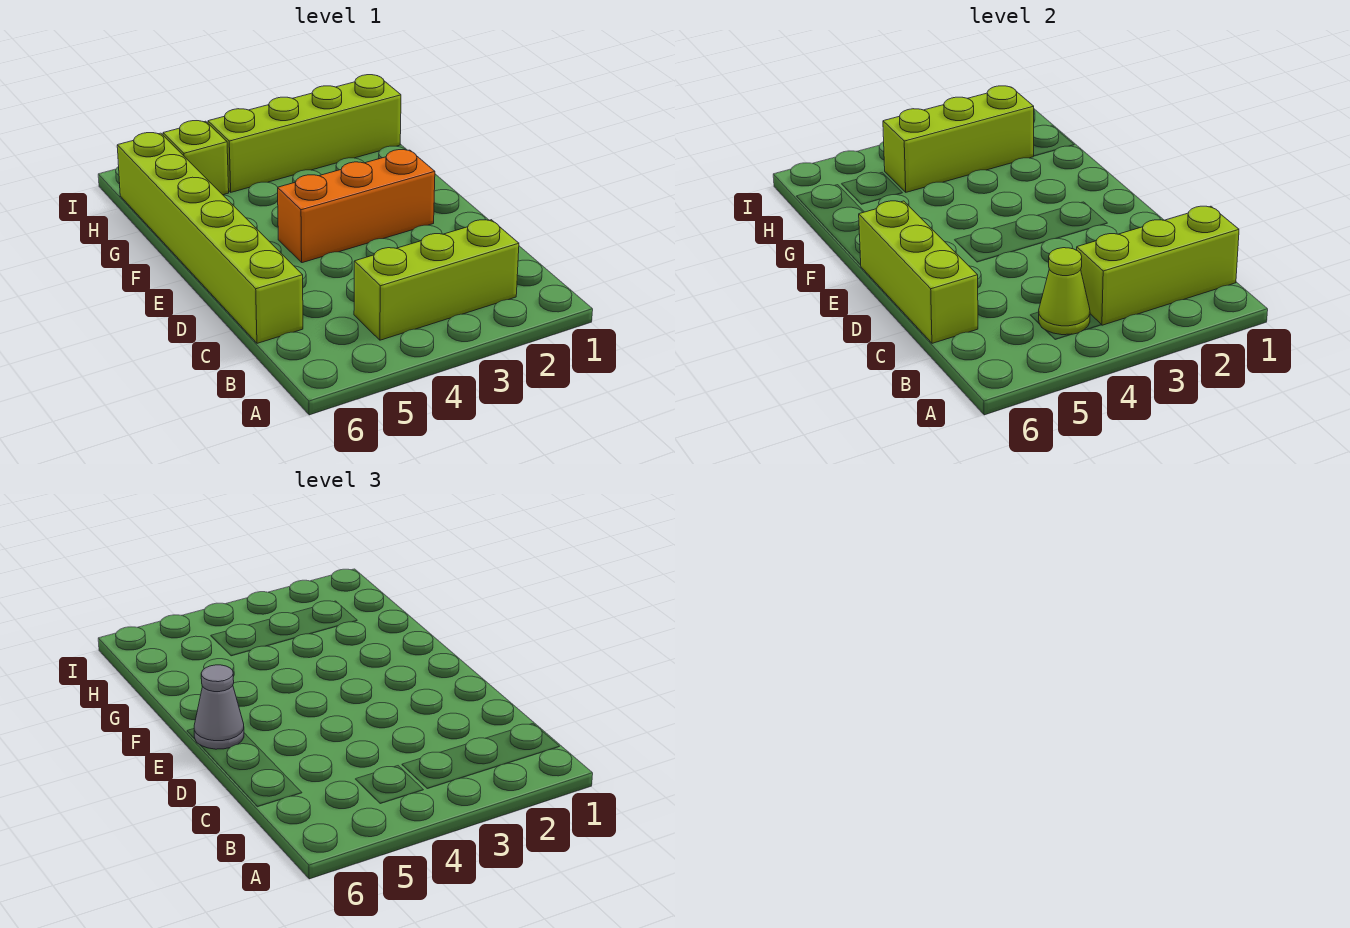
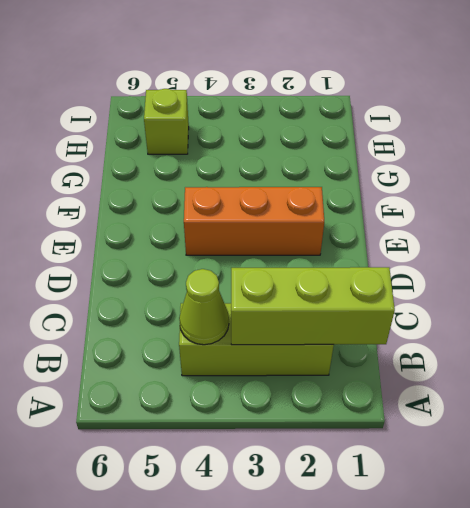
none -> lime 1x6 brick [117,133,303,343]
none -> lime 1x4 brick [208,75,401,192]

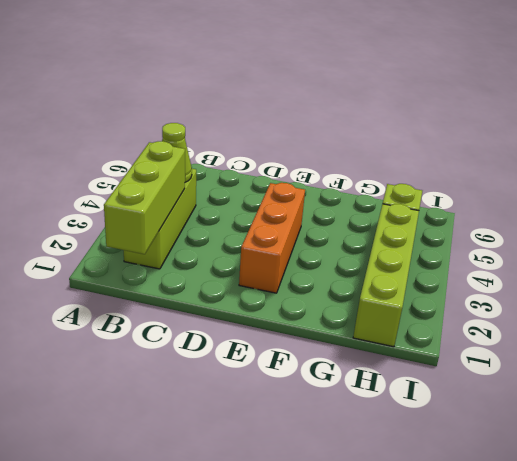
none -> lime 1x6 brick [117,133,303,343]
none -> lime 1x3 brick [859,201,978,343]

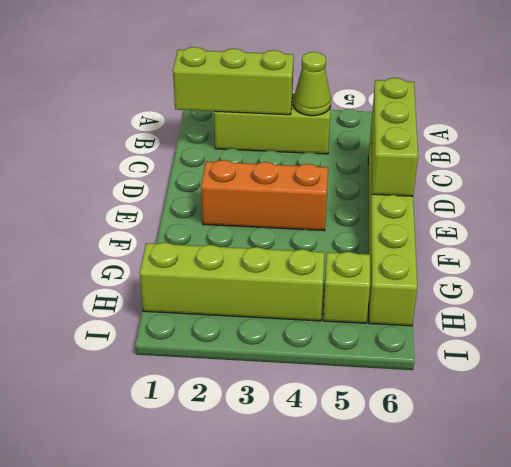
none -> lime 1x3 brick [883,86,1034,192]
none -> grey 1x1 cone [194,665,244,749]

